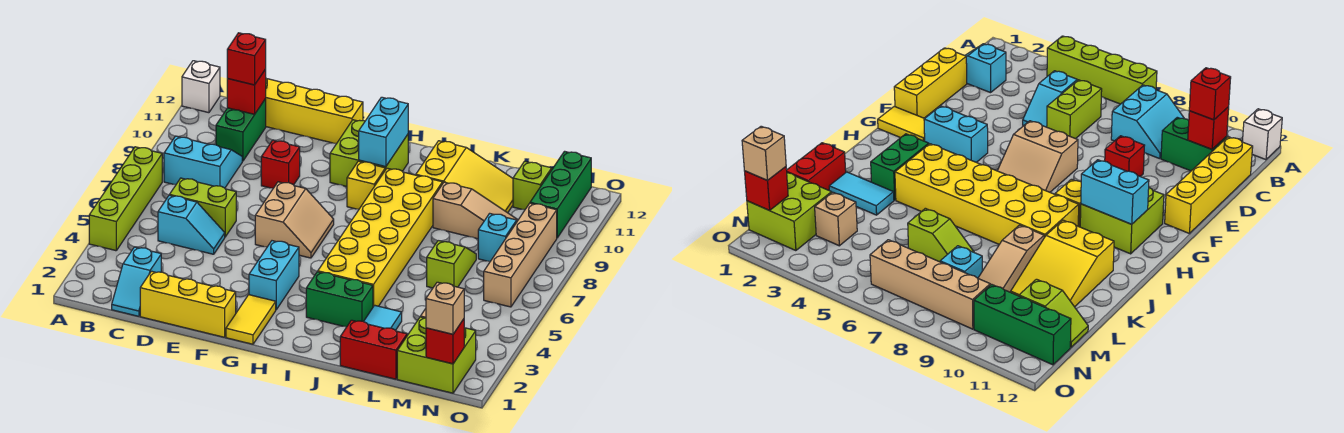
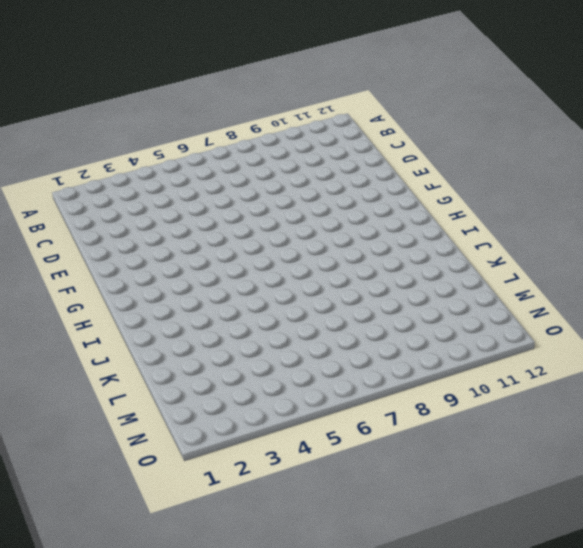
none -> lime 1x4 brick [89,147,162,251]
none -> white 1x1 brick [182,61,220,113]
none -> cyan 2x2 slope [164,136,242,188]
none -> cyan 1x2 slope [112,247,161,316]

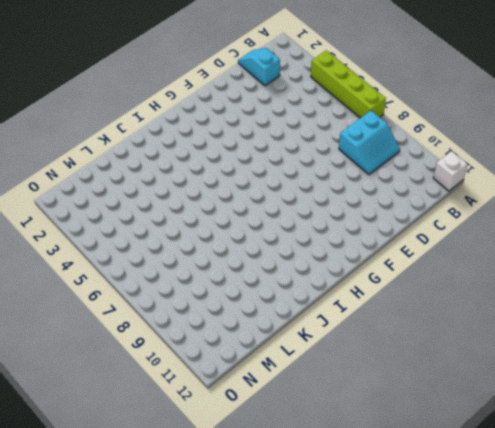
none -> cyan 1x2 slope [158,195,225,254]
none -> lime 1x2 brick [170,178,236,237]
none -> green 1x2 brick [216,99,266,161]
none -> yellow 1x4 brick [265,79,363,144]

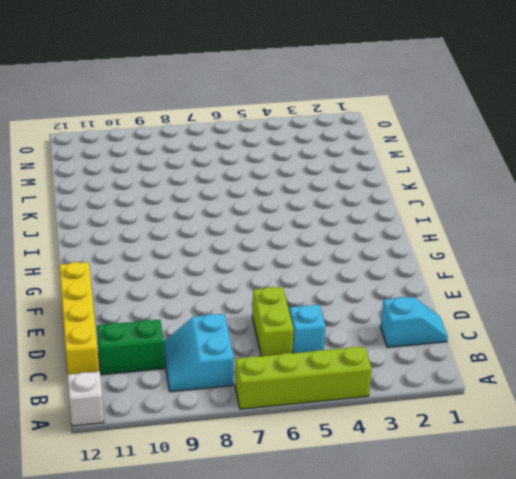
none -> yellow 1x3 brick [140,271,236,337]
none -> red 1x1 brick [261,140,300,188]
none -> tan 2x2 slope [255,182,334,258]
none -> yellow 1x2 tile [226,295,276,344]

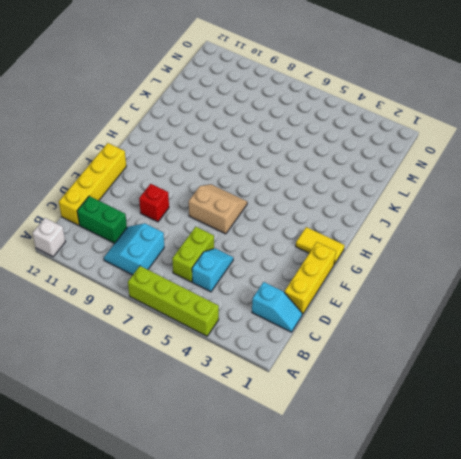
none -> cyan 1x2 brick [249,241,299,310]
none -> lime 2x2 brick [330,120,408,187]
none -> yellow 1x1 brick [347,161,385,209]
none -> green 1x2 brick [306,271,373,327]

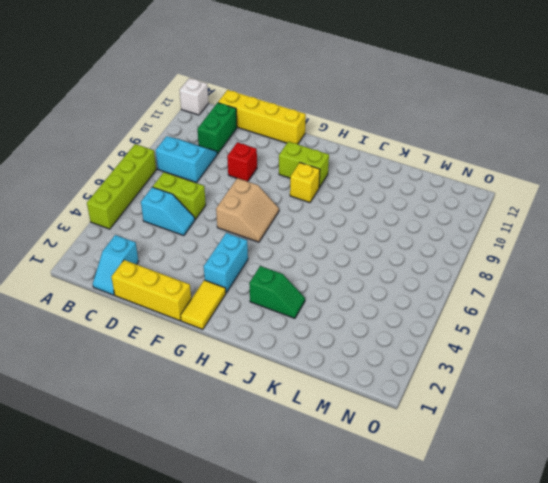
lime 1x2 brick [279,142,329,187] -> lime 2x2 brick [330,120,408,187]
green 1x2 slope [249,266,305,318] -> green 1x2 brick [306,271,373,327]
none -> yellow 2x6 brick [318,168,442,307]
none -> yellow 2x3 slope [416,141,513,213]
none -> red 1x2 brick [340,320,407,379]
none -> cyan 1x2 tile [364,305,402,330]

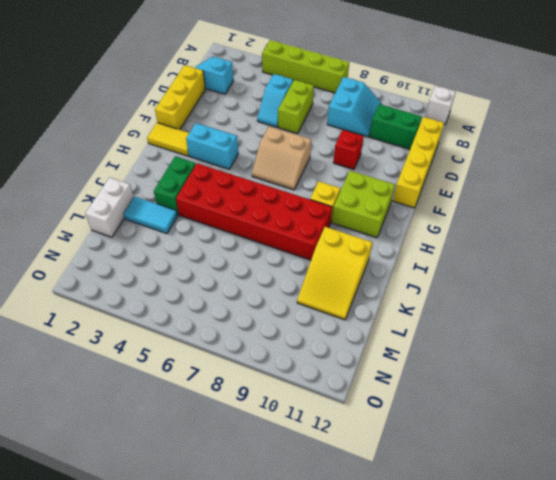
red 2x6 brick [176,163,332,260] -> yellow 2x6 brick [318,168,442,307]
white 1x2 brick [85,177,134,237] -> red 1x2 brick [340,320,407,379]
none -> tan 1x3 slope [433,182,518,239]
none -> lime 1x2 slope [427,241,476,288]
none -> lime 2x2 brick [397,317,476,393]
none -> tan 1x1 brick [815,192,857,246]

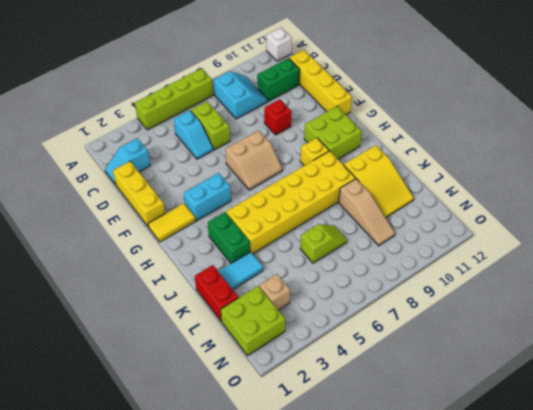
none -> cyan 1x1 brick [478,213,517,261]
none -> lime 1x2 slope [513,161,553,210]
none -> tan 1x4 brick [484,203,557,307]
none -> green 1x3 brick [530,151,591,238]

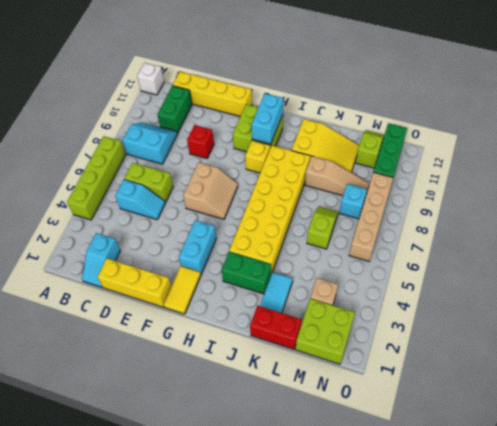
none -> red 1x1 brick [227,69,266,114]
none -> red 1x1 brick [426,319,464,364]
none -> red 1x1 brick [227,33,266,85]
none -> tan 1x1 brick [426,282,464,334]

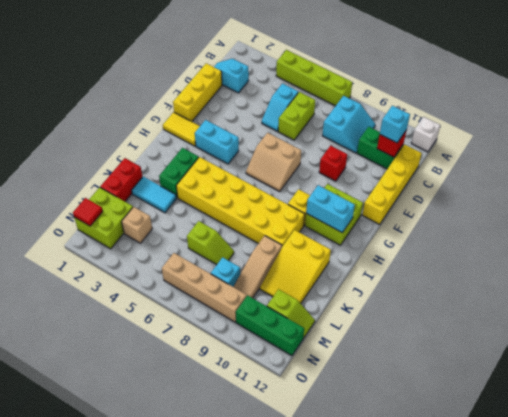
cyan 1x1 brick [380,106,410,143] -> red 1x1 brick [227,33,266,85]
red 1x1 tile [73,198,103,226] -> red 1x1 brick [426,319,464,364]
none -> tan 1x1 brick [426,282,464,334]

